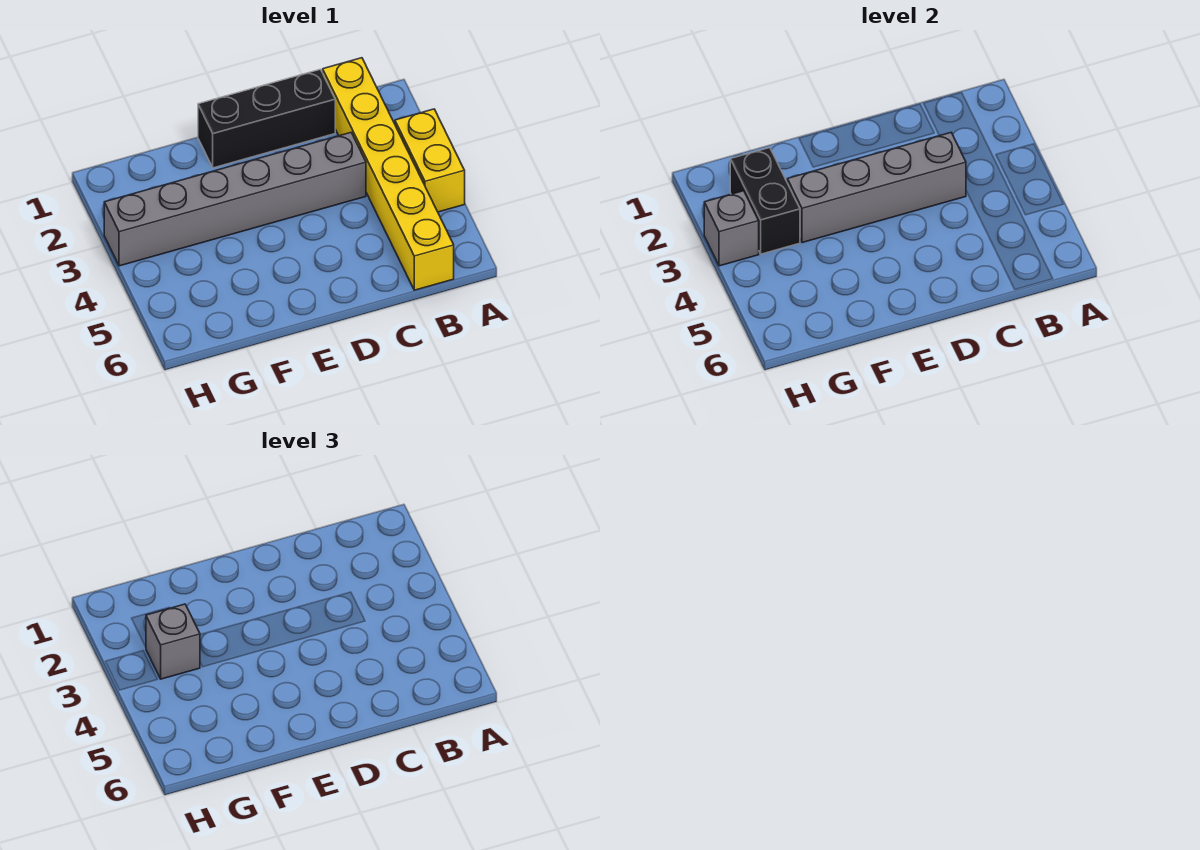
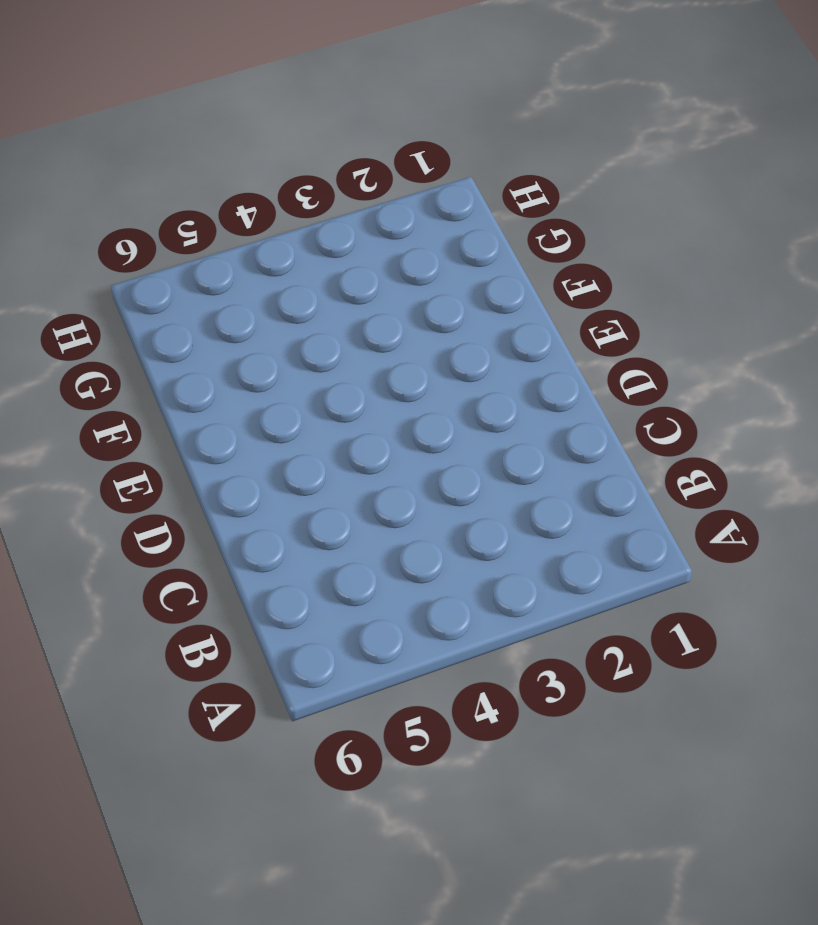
none -> yellow 1x2 brick [395,109,465,212]
none -> yellow 1x6 brick [323,58,454,290]

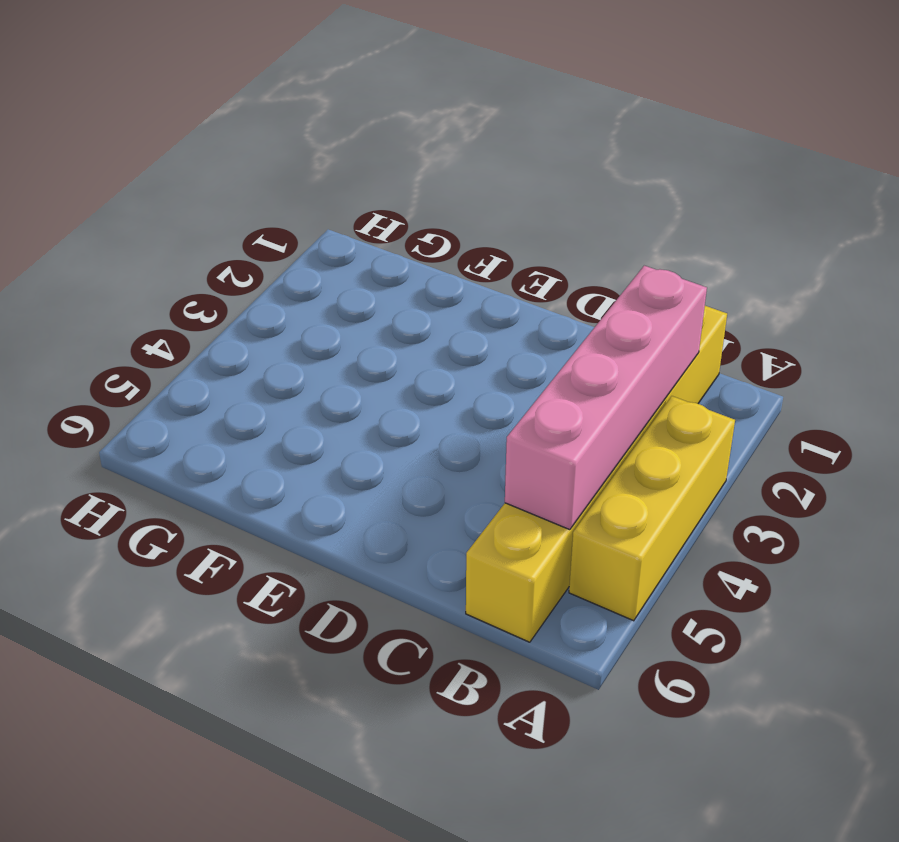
yellow 1x3 brick [569,396,735,621] -> yellow 1x2 brick [395,109,465,212]
pink 1x4 brick [505,266,707,530] -> none
none -> black 1x3 brick [198,69,335,168]
none -> grey 1x6 brick [104,133,366,266]

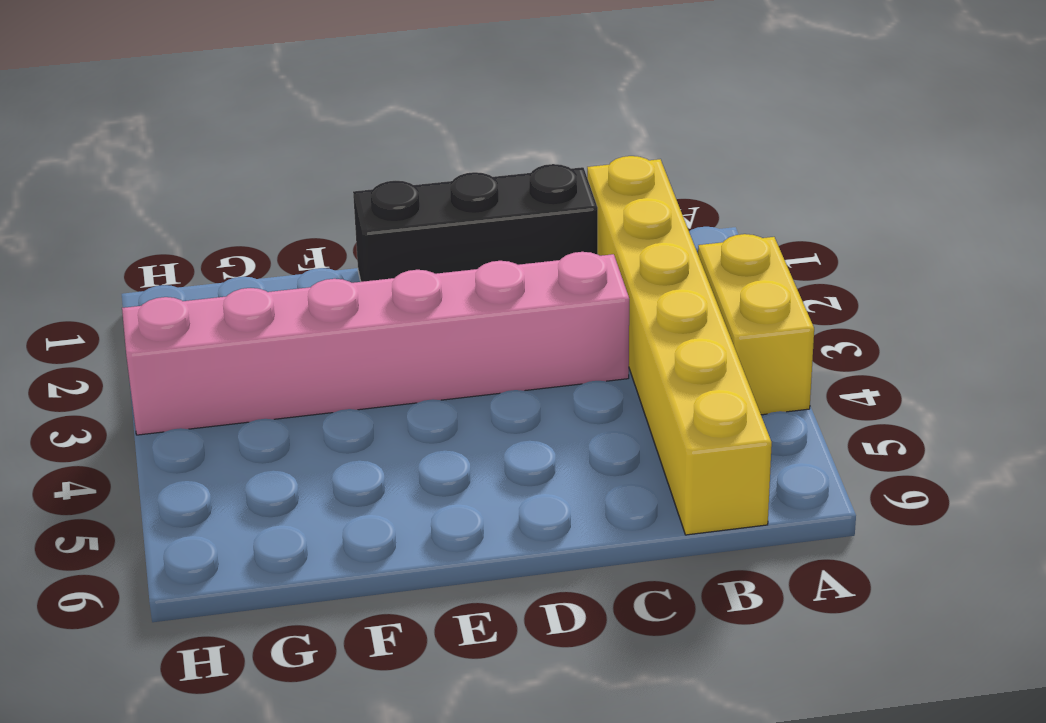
pink 1x6 brick [122,252,629,435] -> grey 1x6 brick [104,133,366,266]
none -> grey 1x4 brick [787,133,966,243]
none -> black 1x2 brick [730,148,800,254]

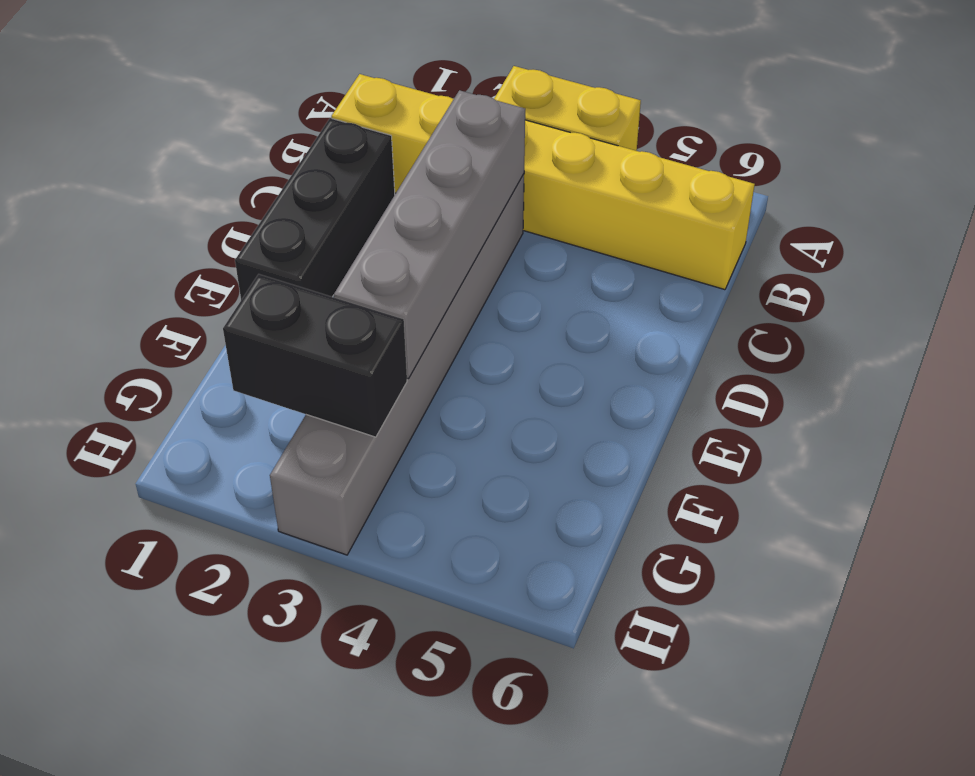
none -> grey 1x1 brick [704,191,759,266]
none -> grey 1x1 brick [146,604,200,679]

